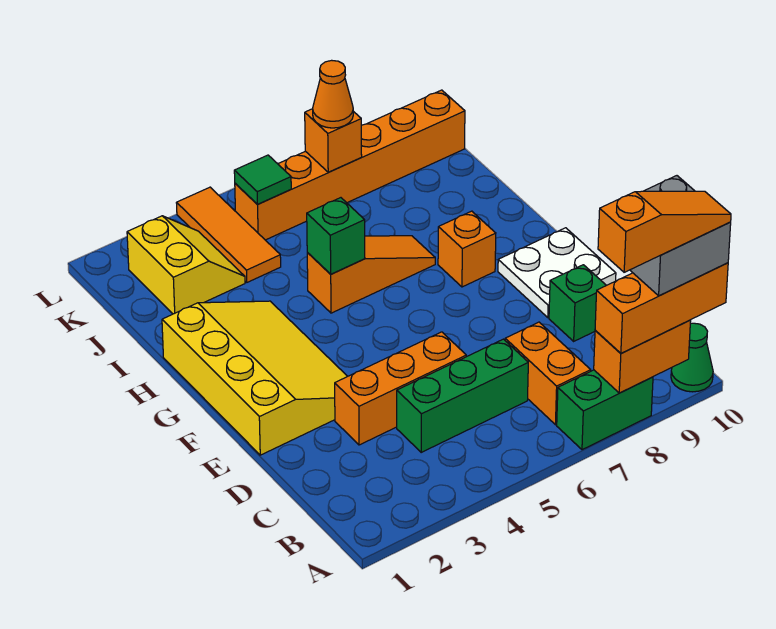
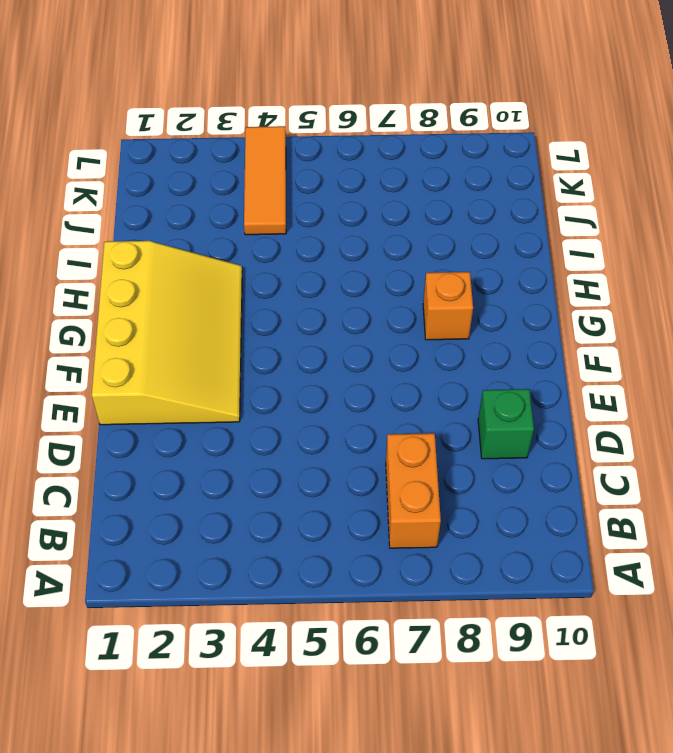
none -> green 1x2 brick [557,370,653,450]
none -> green 1x1 cone [671,323,713,392]
none -> green 1x3 brick [397,339,528,452]

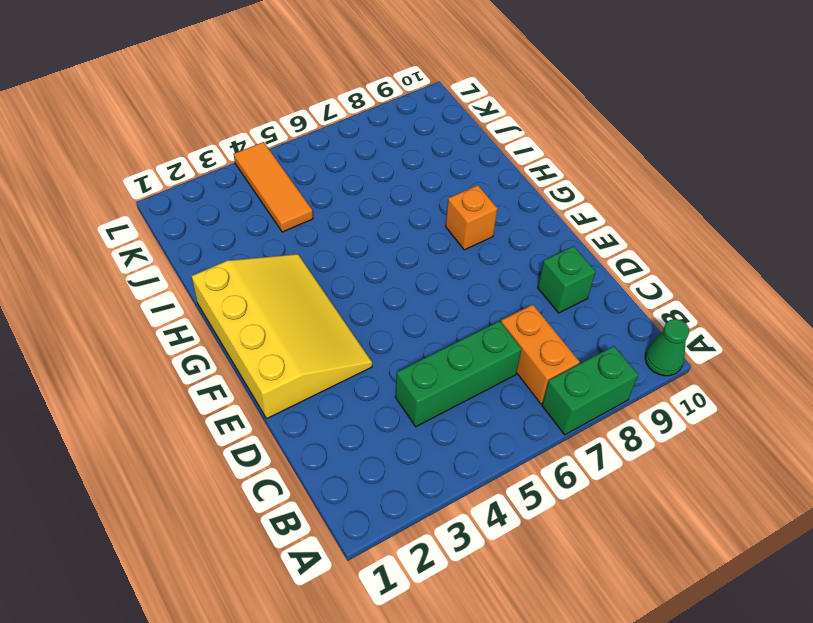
none -> orange 1x3 brick [335,332,466,445]
none -> white 2x2 plate [498,228,616,317]
none -> orange 1x3 slope [307,236,435,313]

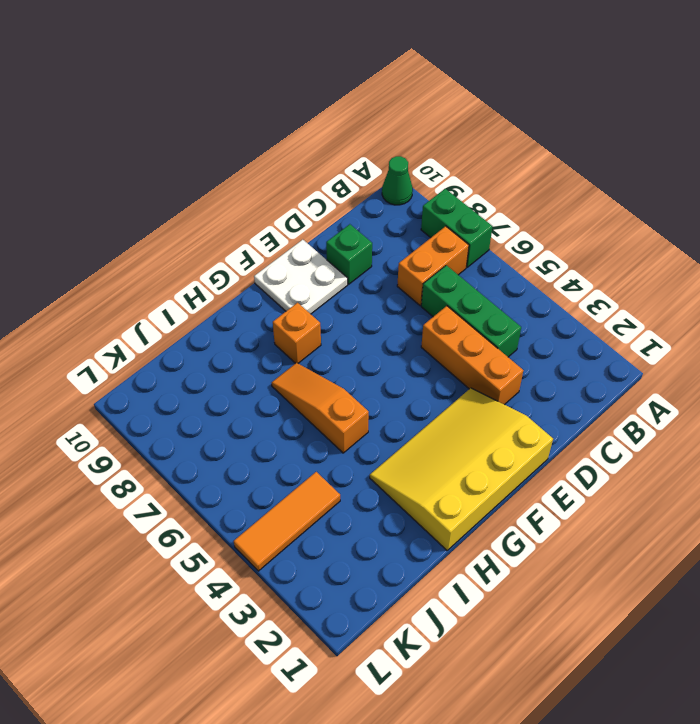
none -> yellow 2x2 slope [127,216,245,314]
none -> orange 1x6 brick [235,90,465,240]
none -> orange 1x2 brick [594,320,691,393]

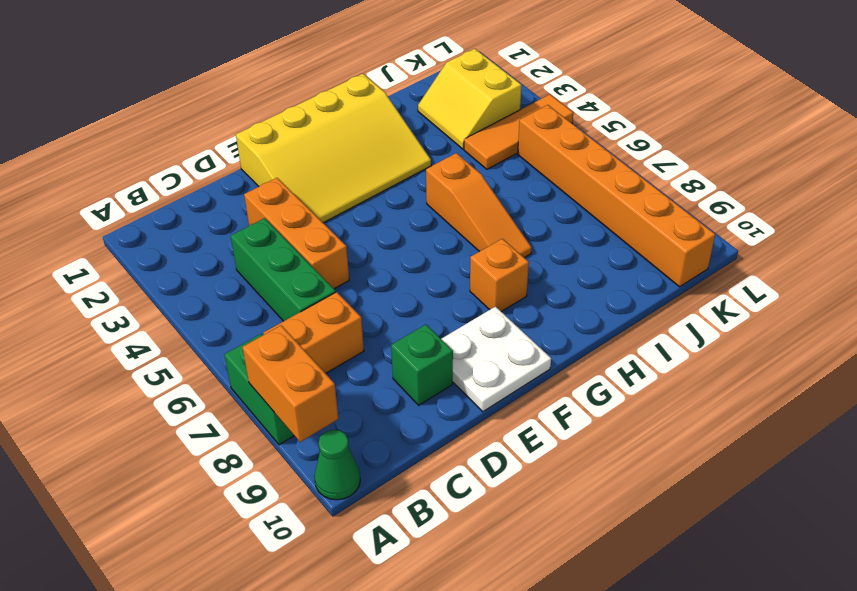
yellow 2x2 slope [418,49,522,149] -> yellow 2x2 slope turned to [127,216,245,314]
none -> green 1x1 brick [307,198,365,274]
none -> green 1x1 tile [234,155,291,204]
none -> orange 1x1 brick [305,109,362,172]

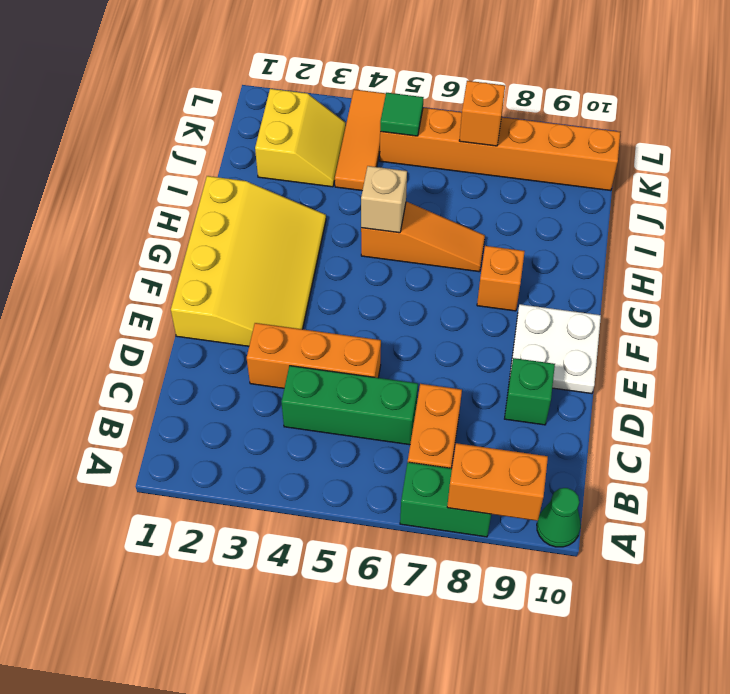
tan 1x1 brick [361,166,407,233] -> green 1x1 brick [307,198,365,274]
none -> orange 1x3 brick [595,263,728,353]
none -> orange 1x1 cone [313,60,353,128]
none -> grey 2x2 brick [630,176,731,296]

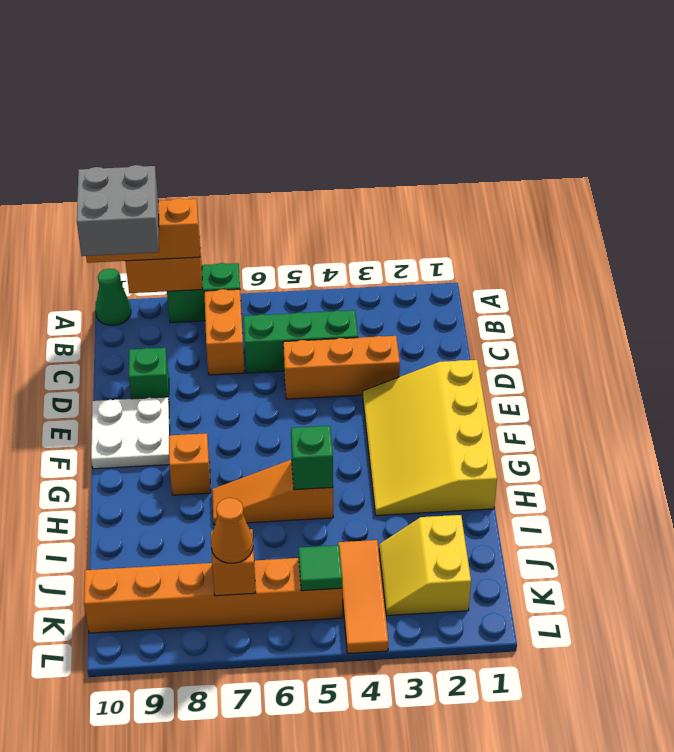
none -> orange 1x3 slope [598,191,731,272]

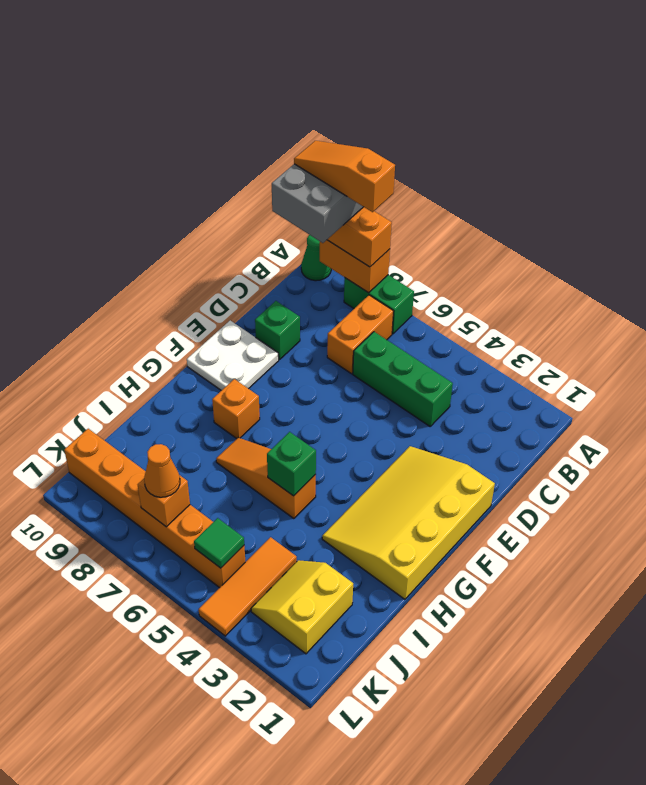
none -> orange 1x3 brick [335,332,466,445]

